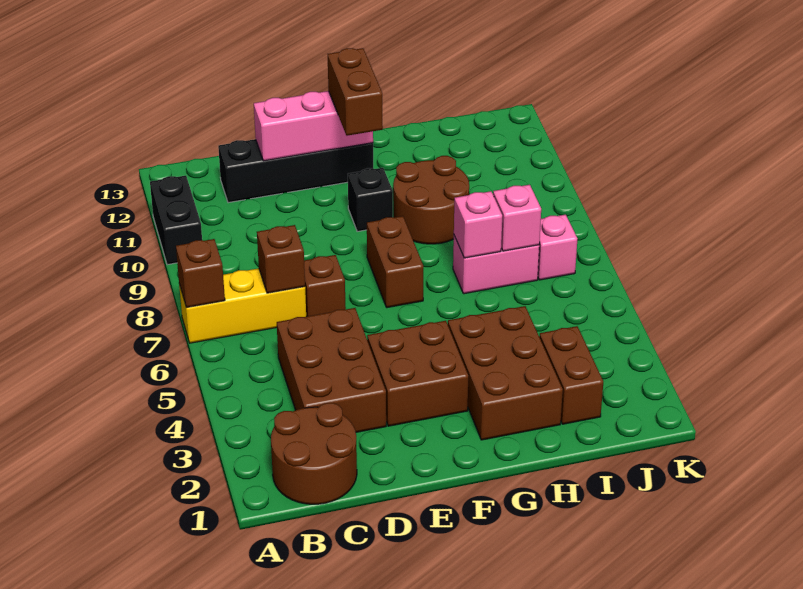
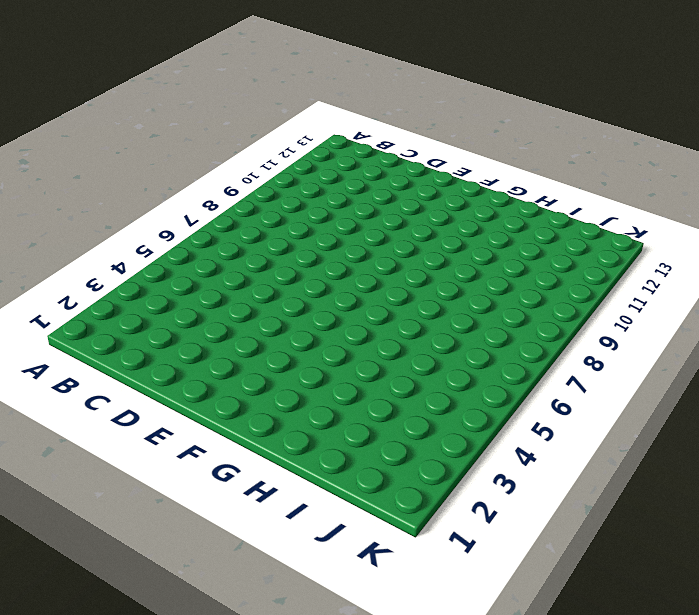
none -> yellow 1x3 brick [179,268,306,343]
none -> black 1x2 brick [150,176,202,265]
none -> brown 2x2 round brick [271,403,357,504]

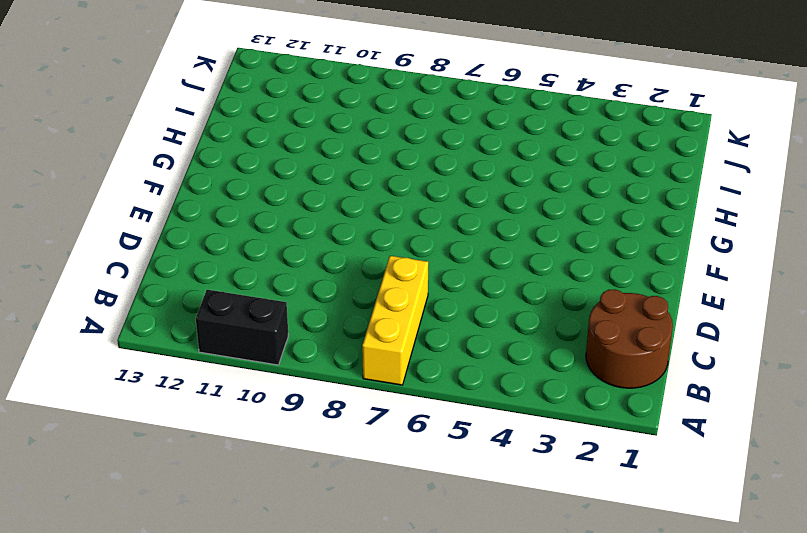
none -> brown 2x3 brick [277,308,386,432]
none -> black 1x4 brick [218,139,373,203]
none -> brown 1x1 brick [304,255,346,317]

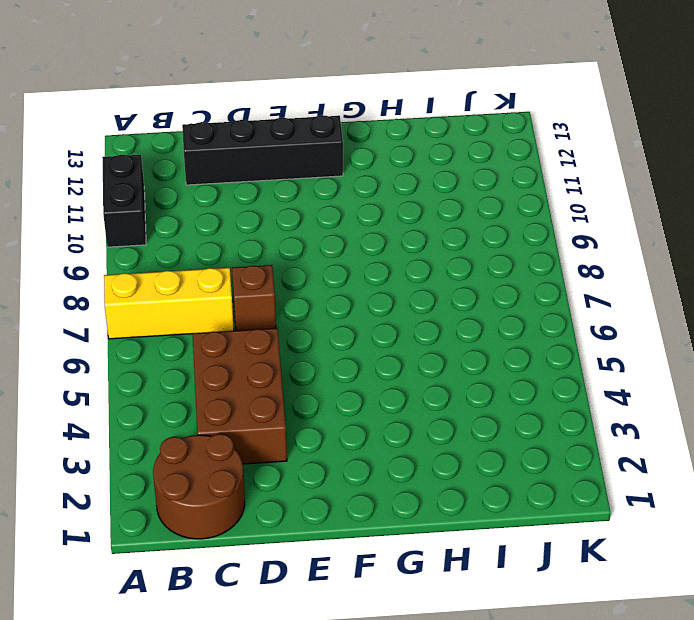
none -> brown 2x2 brick [367,321,468,426]
none -> brown 1x2 brick [367,216,423,308]
none -> black 1x1 brick [348,168,393,231]

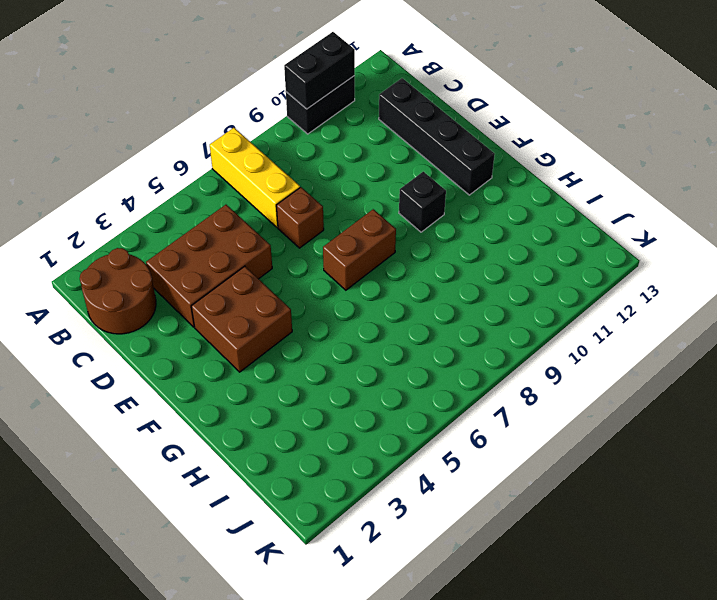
black 1x2 brick [284,32,355,109] -> none
none -> brown 2x3 brick [448,306,563,440]
none -> brown 2x2 round brick [393,156,469,244]
none -> pink 1x2 brick [453,236,539,294]

